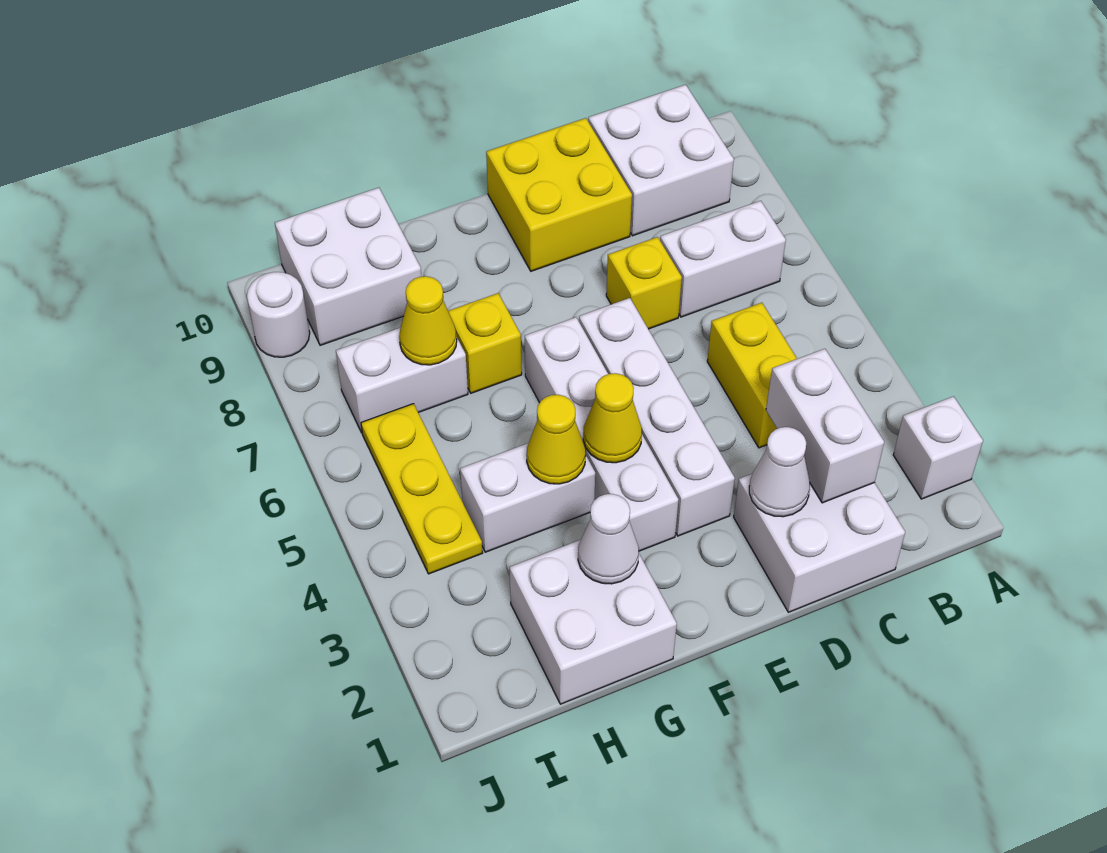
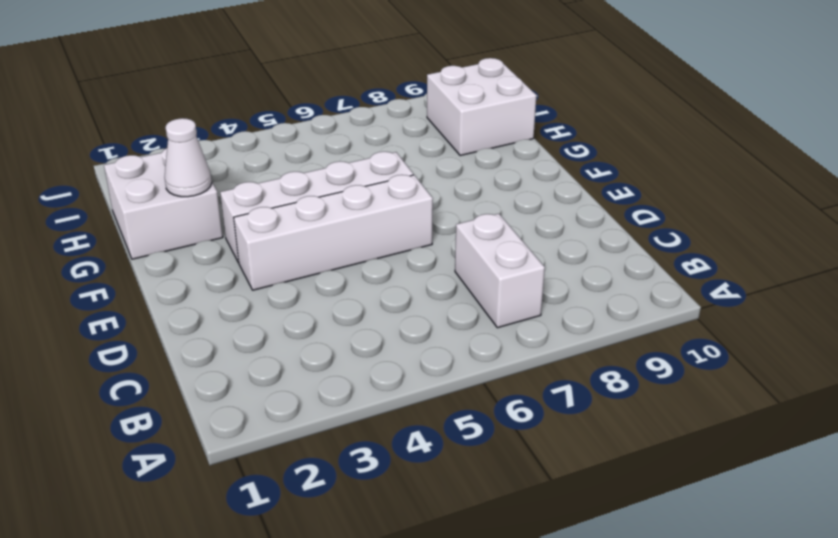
none -> white 1x1 brick [893,396,983,499]
none -> white 2x2 brick [588,85,734,236]
none -> white 2x2 brick [734,474,905,612]

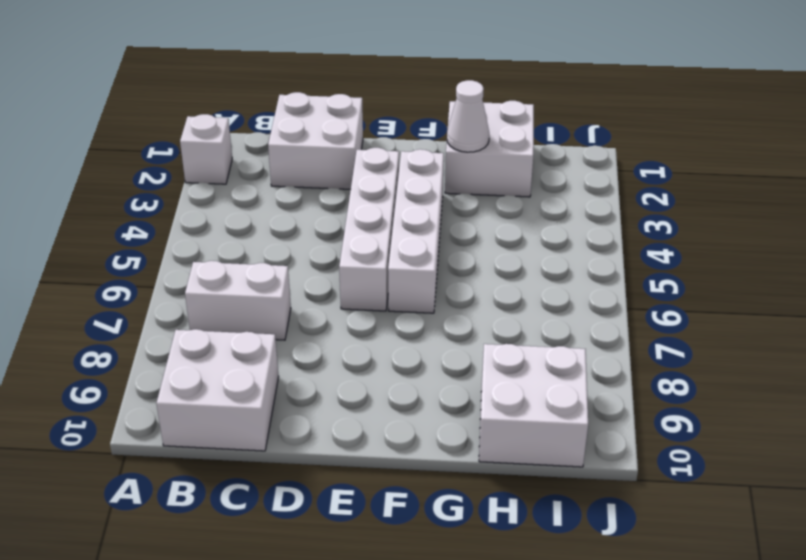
none -> yellow 1x2 brick [707,303,797,448]
none -> yellow 1x1 brick [606,237,682,329]
none -> yellow 2x2 brick [486,118,632,271]

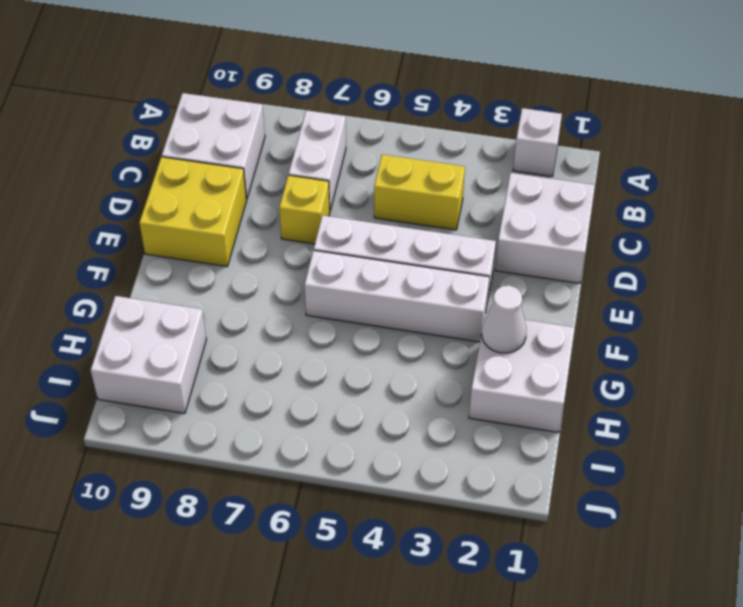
none -> white 1x2 brick [460,443,595,552]
none -> yellow 1x1 brick [448,293,522,393]
none -> white 1x2 brick [336,327,468,433]

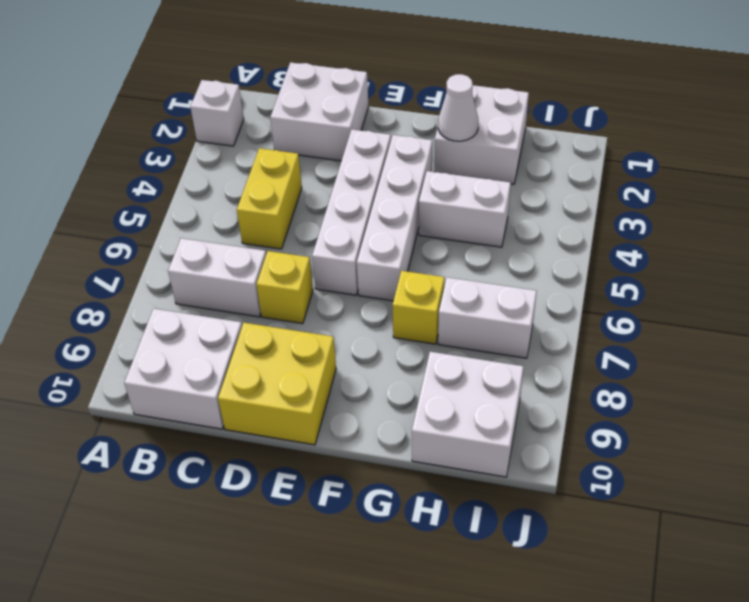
none -> yellow 1x3 plate [361,404,483,574]
none -> white 1x1 round brick [247,272,310,357]
none -> white 1x2 brick [766,349,884,503]

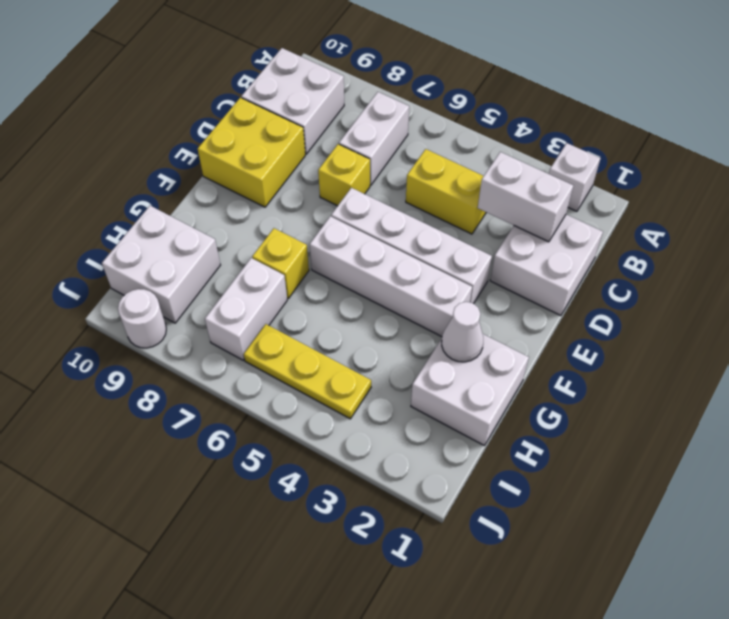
none -> white 1x2 brick [460,443,595,552]
none -> white 1x1 cone [749,427,810,517]
none -> yellow 1x1 cone [583,373,642,463]

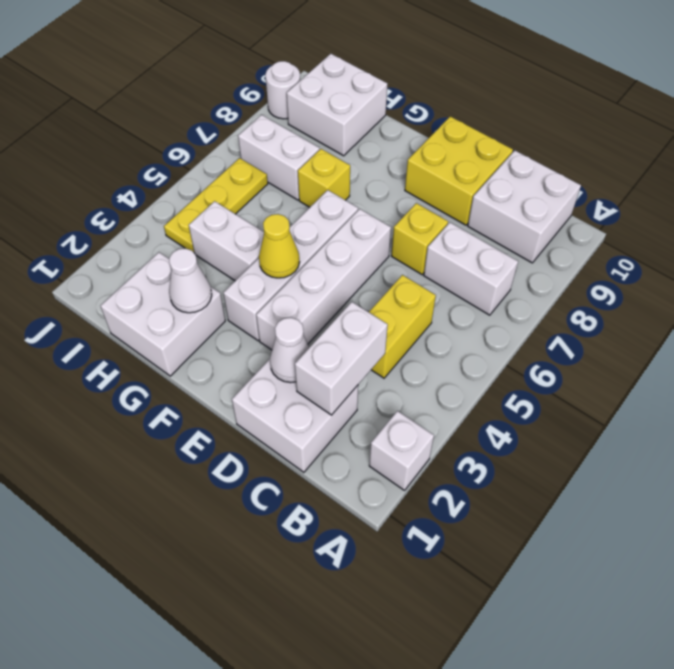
none -> yellow 1x1 cone [527,395,586,484]
none -> yellow 1x1 cone [399,276,457,365]

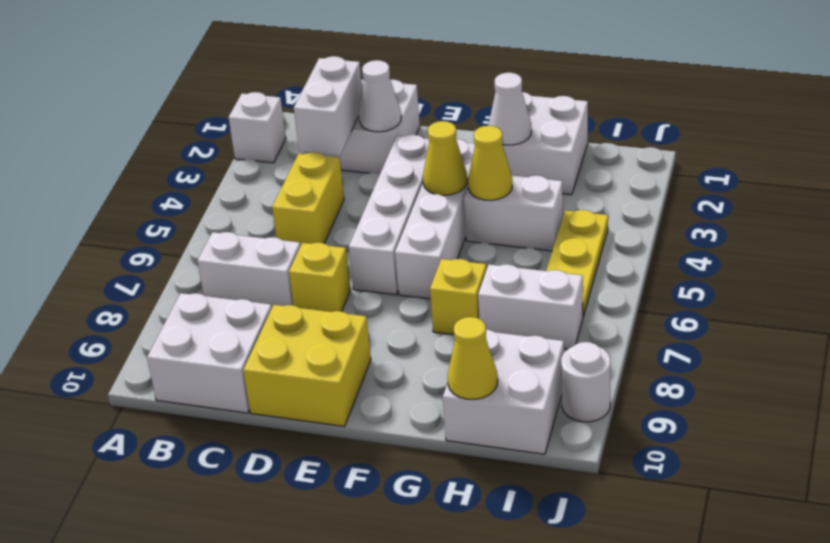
yellow 1x1 cone [448,317,498,399] -> yellow 1x1 cone moved to [399,276,457,365]

